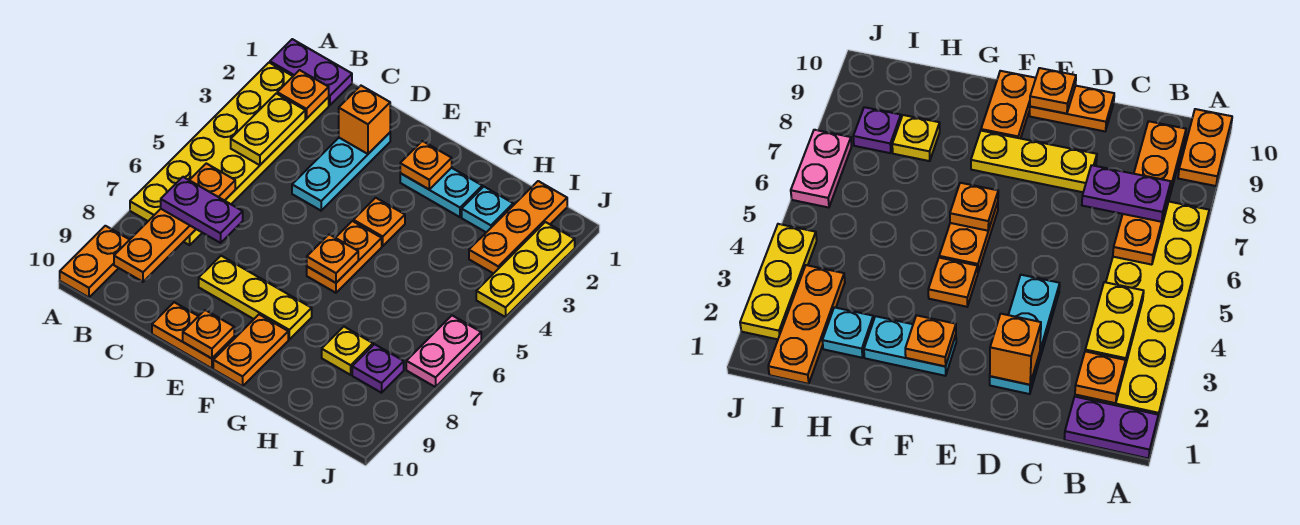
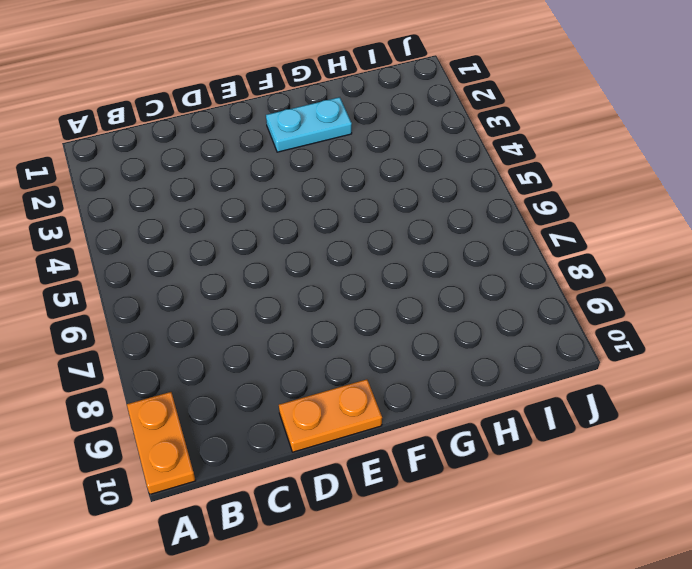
none -> purple 1x2 plate [270,39,352,105]
none -> yellow 2x6 plate [130,63,329,245]
none -> cyan 1x3 plate [292,133,390,211]

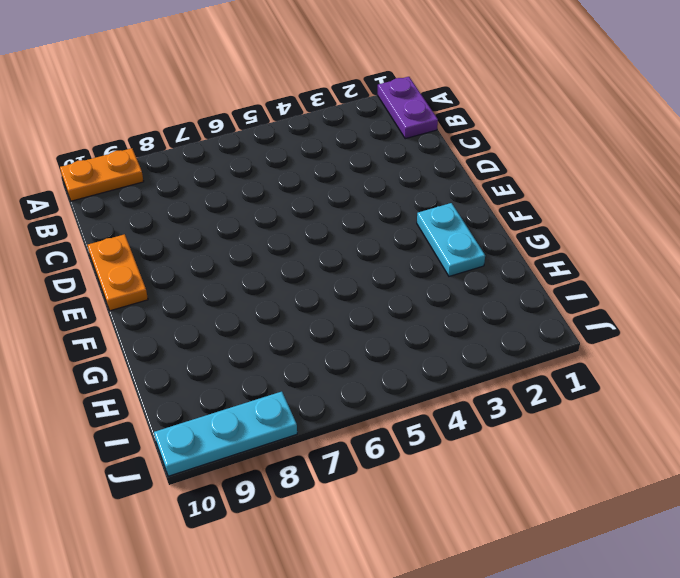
cyan 1x3 plate [154,392,297,476] -> cyan 1x3 plate moved to [292,133,390,211]
none -> yellow 2x6 plate [130,63,329,245]
none -> yellow 1x3 plate [199,256,312,339]
none -> orange 1x1 plate [354,198,405,246]

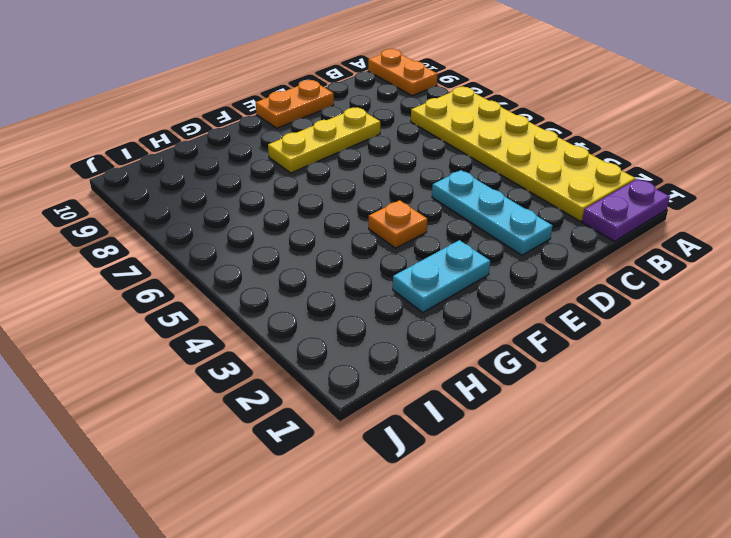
none -> orange 1x2 plate [307,221,382,293]
none -> orange 1x2 plate [213,315,288,386]
none -> cyan 1x1 plate [462,187,513,232]

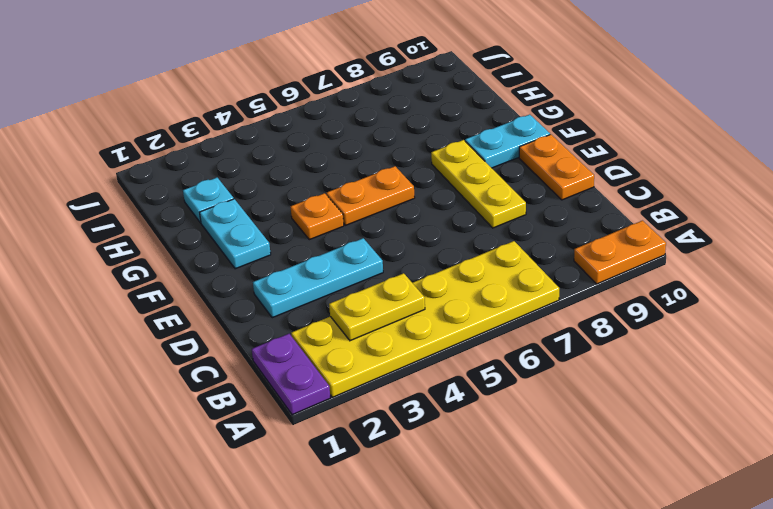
cyan 1x2 plate [465,114,550,168] -> orange 1x2 plate [213,315,288,386]
none -> yellow 1x1 plate [322,327,373,375]
none -> orange 1x3 plate [469,181,567,274]
none -> purple 1x1 plate [352,344,404,393]

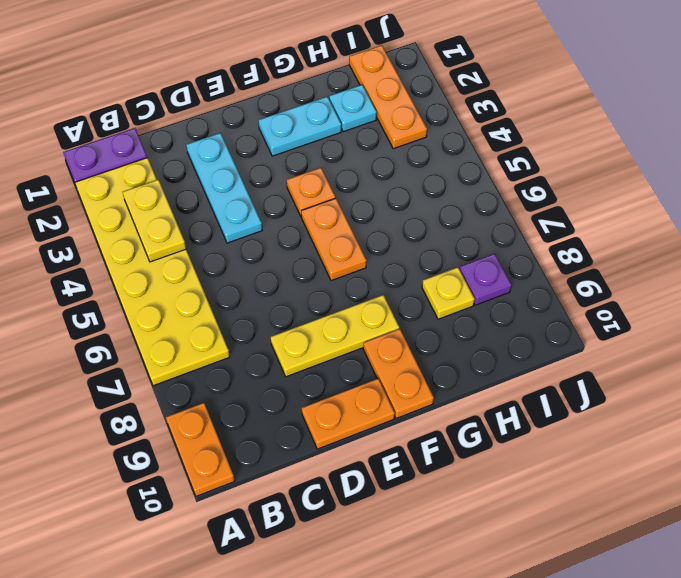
none -> yellow 1x3 plate [476,222,575,317]
none -> pink 1x2 plate [406,315,481,387]
none -> orange 1x1 plate [277,70,329,119]

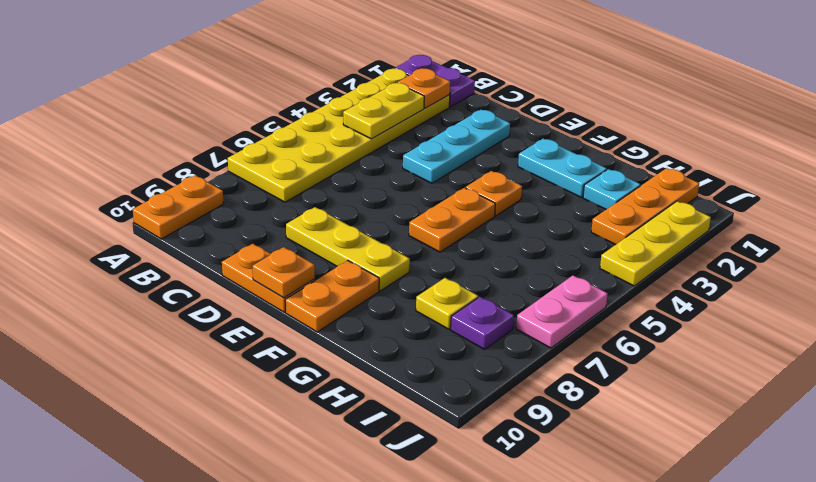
none -> orange 1x4 plate [114,163,235,282]
none -> orange 1x1 brick [339,86,390,154]
none -> orange 1x1 plate [400,141,452,189]

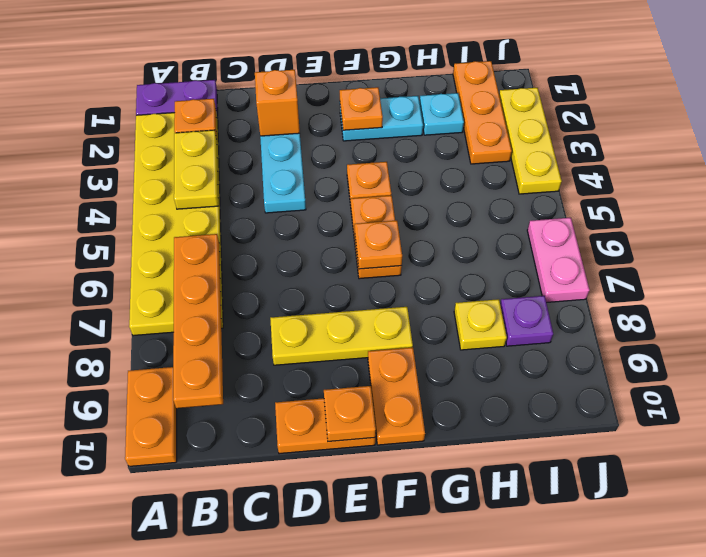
none -> purple 1x2 plate [161,177,243,243]

